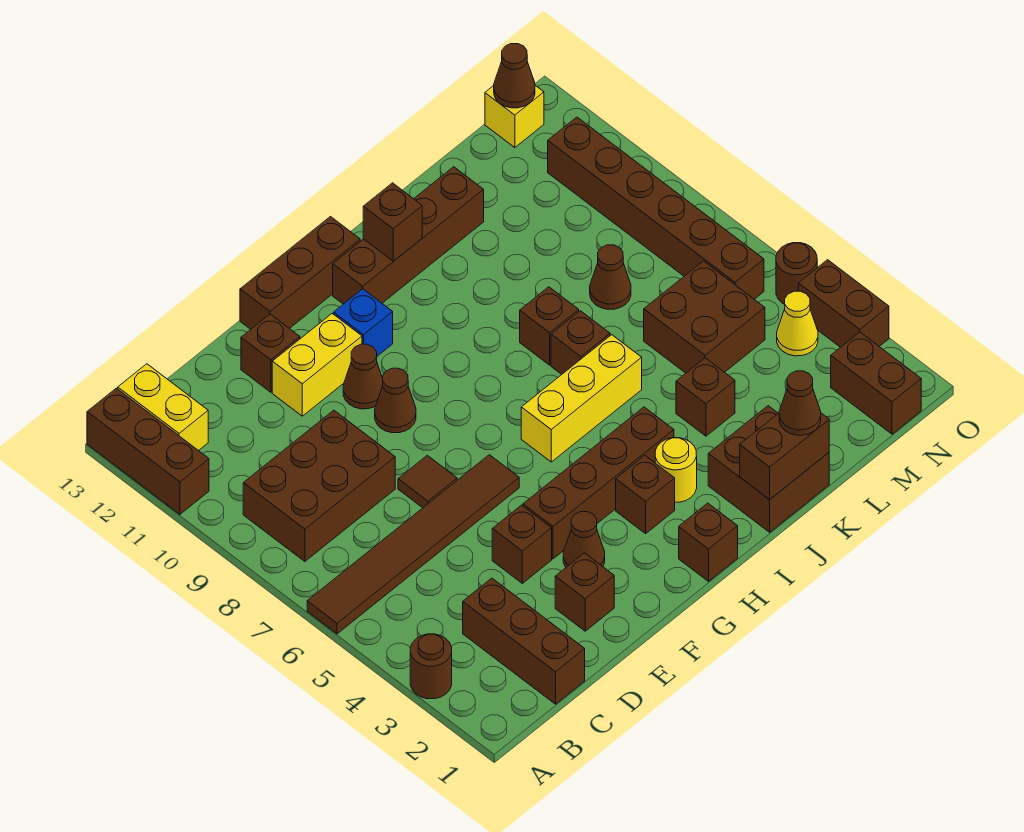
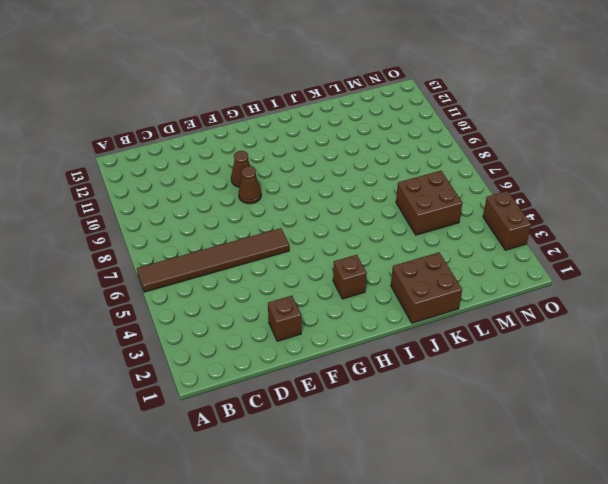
none -> brown 1x1 round brick [410,634,452,699]
none -> brown 1x3 brick [87,388,209,514]
none -> brown 2x3 brick [243,410,395,561]
none -> yellow 1x2 brick [118,364,208,451]

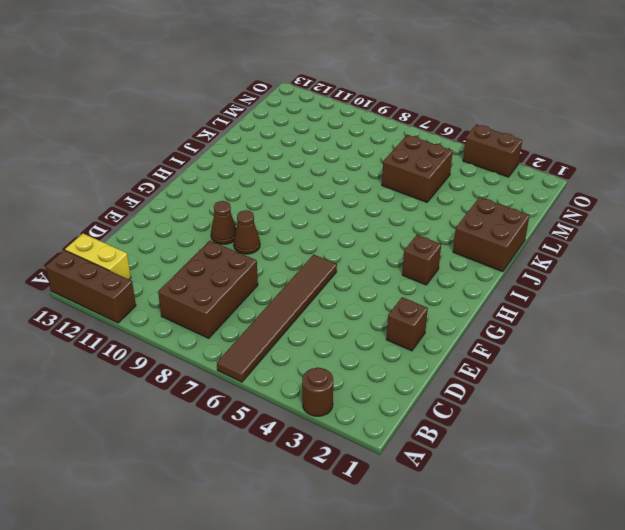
none -> brown 1x3 brick [463,578,585,704]
none -> brown 1x1 brick [492,505,552,583]
none -> brown 1x1 tile [398,455,457,508]
none -> yellow 1x2 brick [272,314,362,416]

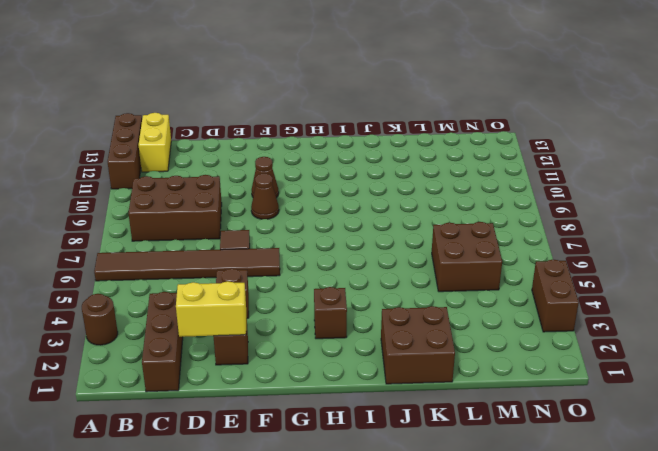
yellow 1x2 brick [176,281,246,337] -> yellow 1x2 brick moved to [272,314,362,416]
none -> brown 1x1 brick [241,314,300,392]
none -> brown 1x1 cone [563,512,605,567]
none -> brown 1x4 brick [523,407,674,559]
none -> brown 1x3 brick [240,217,360,329]

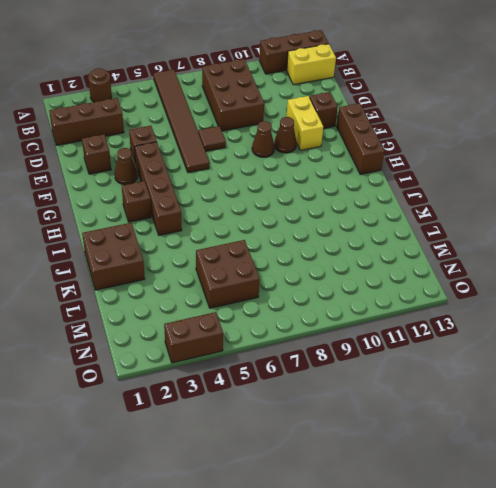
none -> blue 1x1 brick [334,289,393,356]
none -> brown 1x1 brick [679,503,738,581]
none -> yellow 1x3 brick [521,335,642,462]
none -> brown 1x4 brick [333,167,484,304]

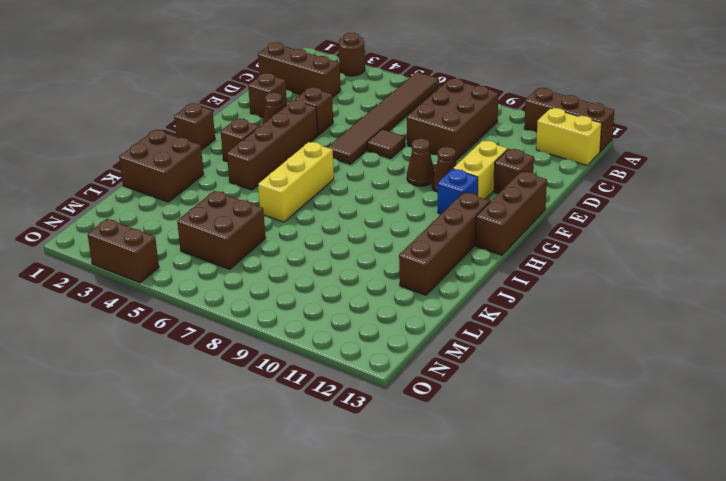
none -> yellow 1x1 round brick [655,438,697,502]
none -> brown 1x1 brick [551,311,610,374]
none -> brown 1x1 brick [520,287,579,365]
none -> brown 1x1 brick [676,358,735,436]

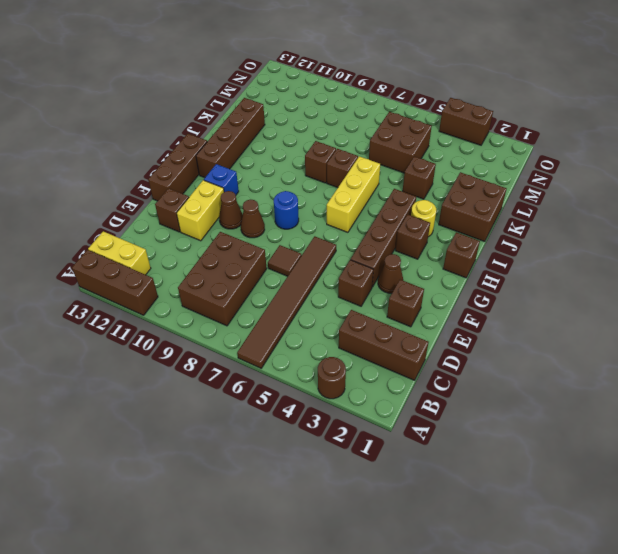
blue 1x1 round brick [274,191,299,229] -> none
none -> brown 1x1 cone [590,245,631,309]
none -> brown 1x2 brick [831,332,921,434]
none -> yellow 1x1 cone [777,291,818,356]
none -> brown 1x6 brick [548,117,764,299]

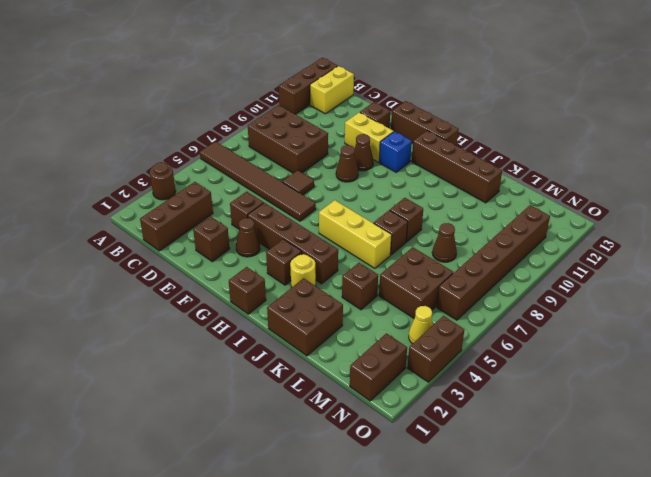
none -> yellow 1x1 brick [485,85,544,148]
none -> brown 1x1 round brick [776,243,817,304]
none -> brown 1x1 brick [363,183,422,261]
none -> brown 1x2 brick [740,413,829,500]

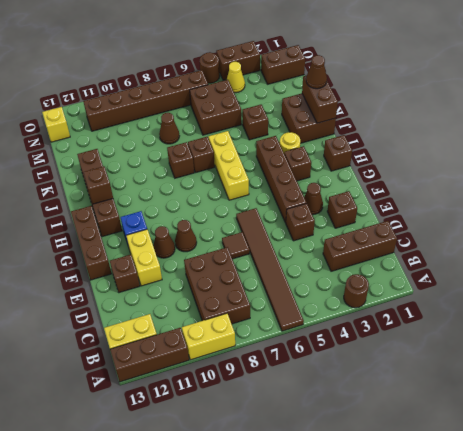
yellow 1x2 brick [182,313,235,360] -> none
none -> brown 1x1 cone [494,44,535,108]

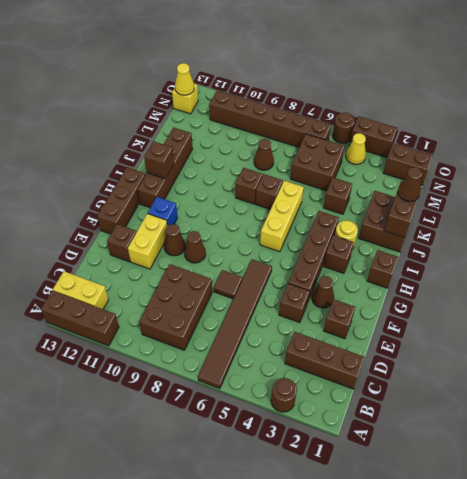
yellow 1x1 cone [175,63,194,95] -> brown 1x1 cone [494,44,535,108]

